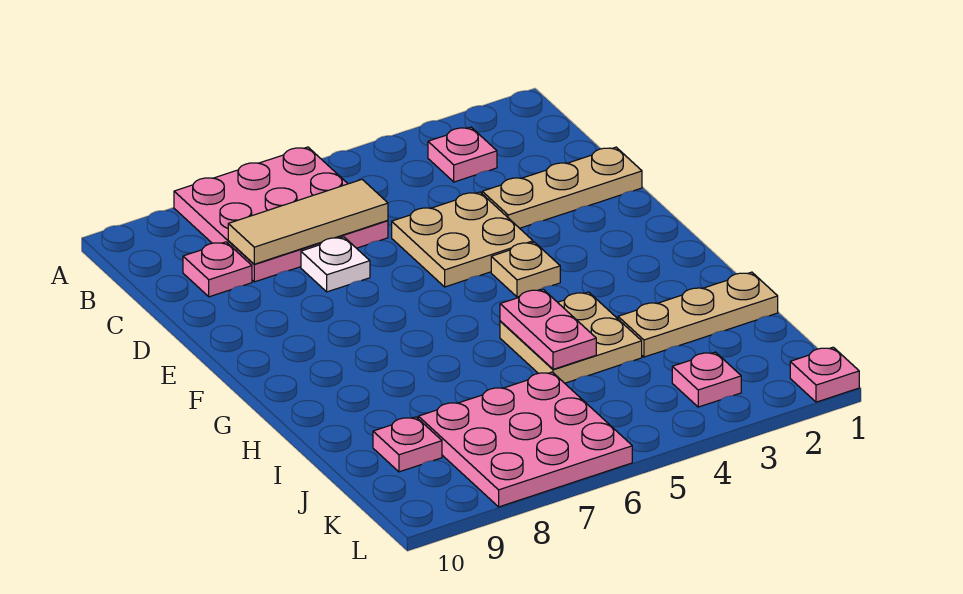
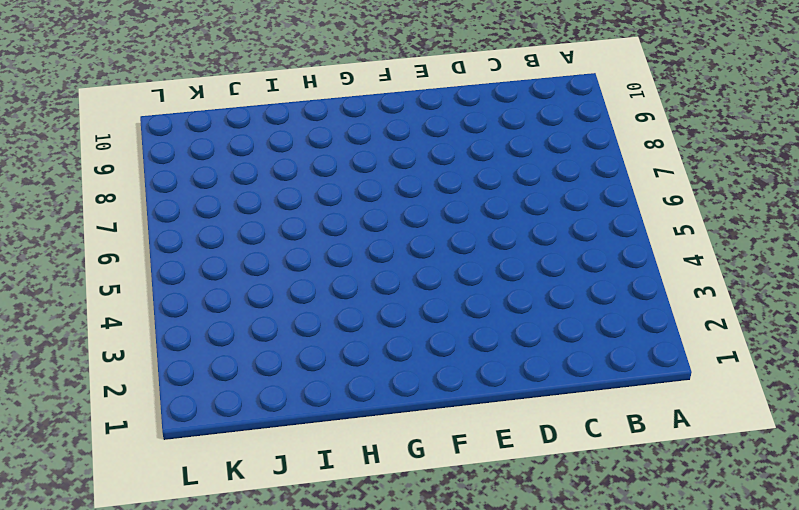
none -> pink 3x3 plate [174,147,388,282]
none -> pink 1x1 plate [428,127,497,182]
none -> pink 1x1 plate [183,242,252,297]

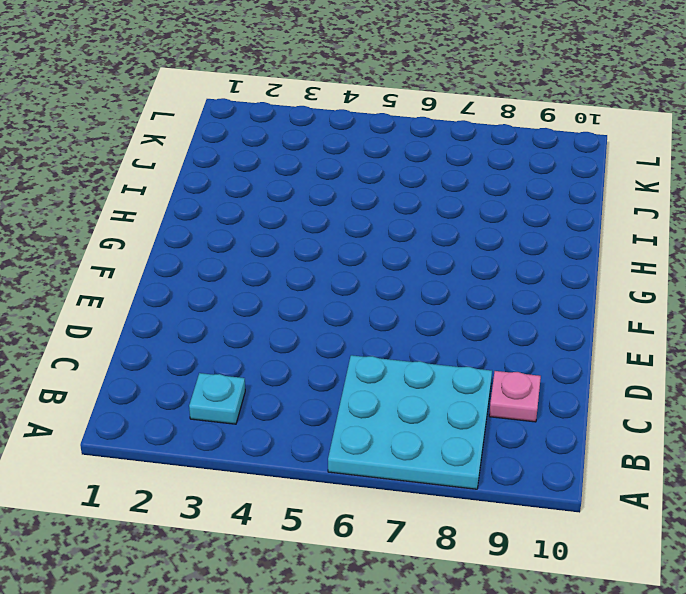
cyan 3x3 plate [328,355,492,489] -> pink 3x3 plate [174,147,388,282]
cyan 1x1 plate [189,373,245,424] -> pink 1x1 plate [428,127,497,182]
none -> tan 1x3 plate [482,147,642,228]
none -> tan 2x2 plate [392,192,533,287]
none -> white 1x1 plate [301,237,370,292]

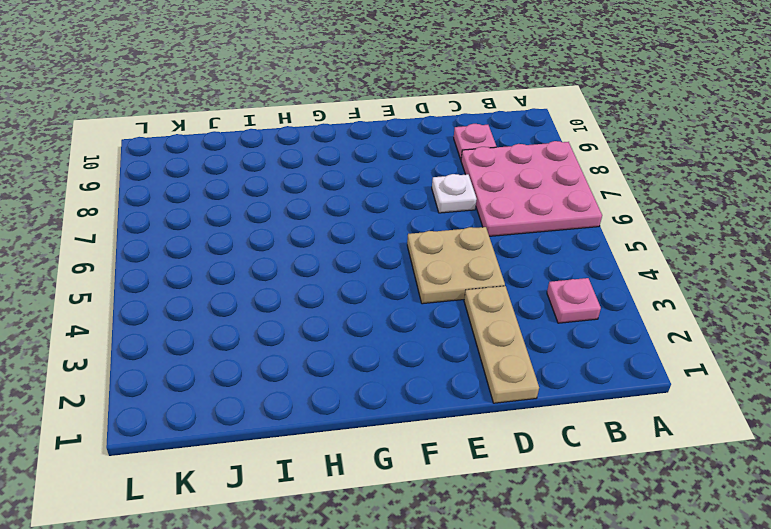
none -> tan 1x1 plate [491,242,560,297]
none -> tan 2x2 plate [500,292,642,383]
none -> tan 1x3 plate [618,272,778,357]

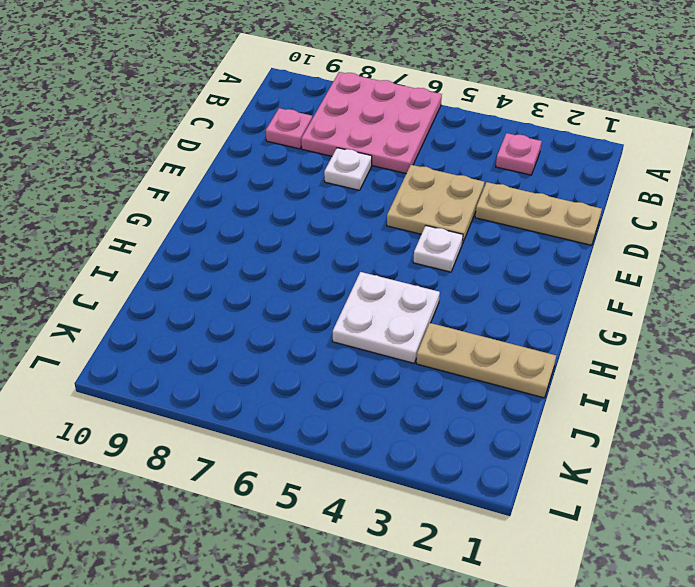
white 1x1 plate [413,226,463,272] -> tan 1x1 plate [491,242,560,297]
white 2x2 plate [333,272,440,363] -> tan 2x2 plate [500,292,642,383]
none -> pink 3x3 plate [418,372,632,507]
none -> pink 1x1 plate [373,417,442,472]
none -> pink 1x1 plate [672,352,741,407]

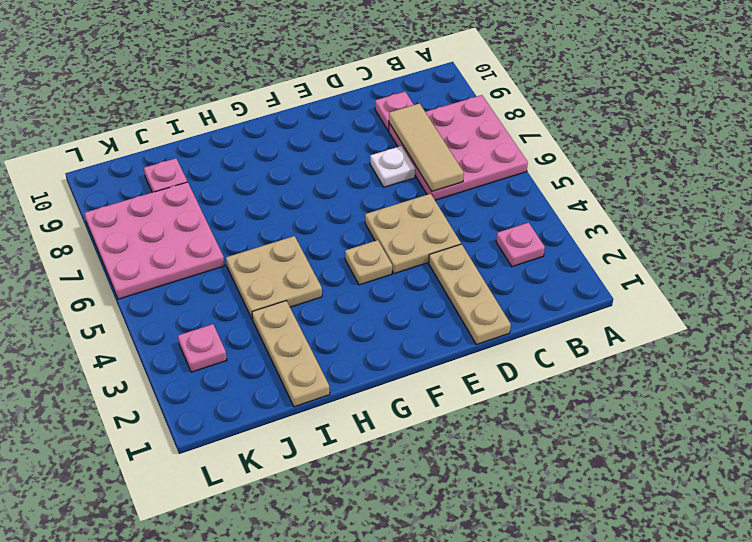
none -> pink 1x1 plate [790,347,859,402]
none -> pink 1x2 plate [500,289,596,369]

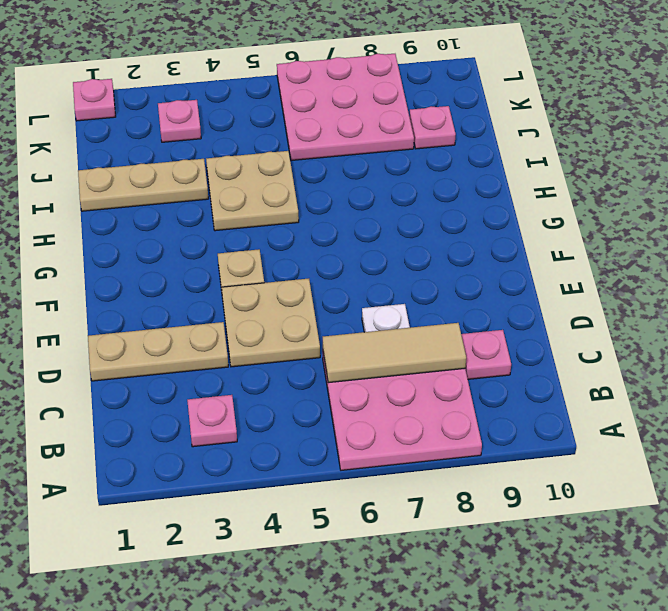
none -> pink 1x2 plate [500,289,596,369]

